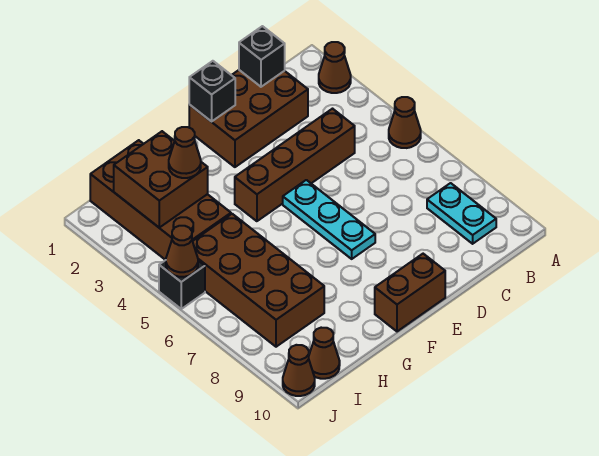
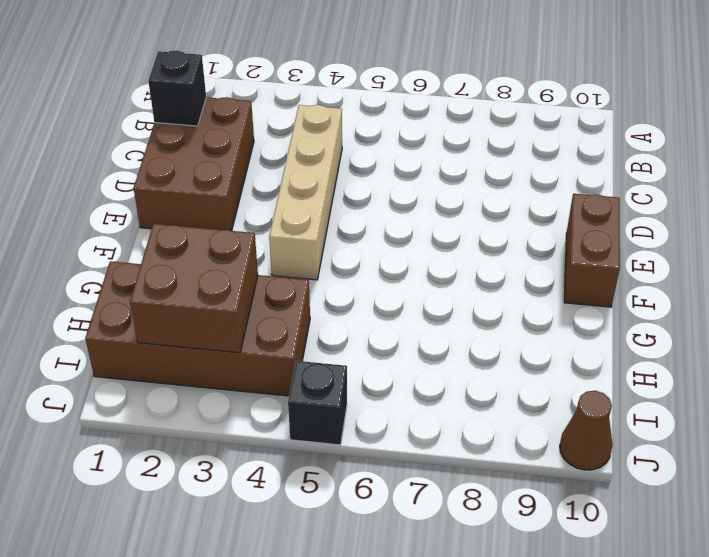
tan 1x4 brick [269,105,342,280] -> brown 1x4 brick [235,109,355,221]
none -> brown 1x1 cone [319,42,351,93]
none -> brown 1x1 cone [389,97,421,148]
none -> cyan 1x2 plate [427,183,496,244]

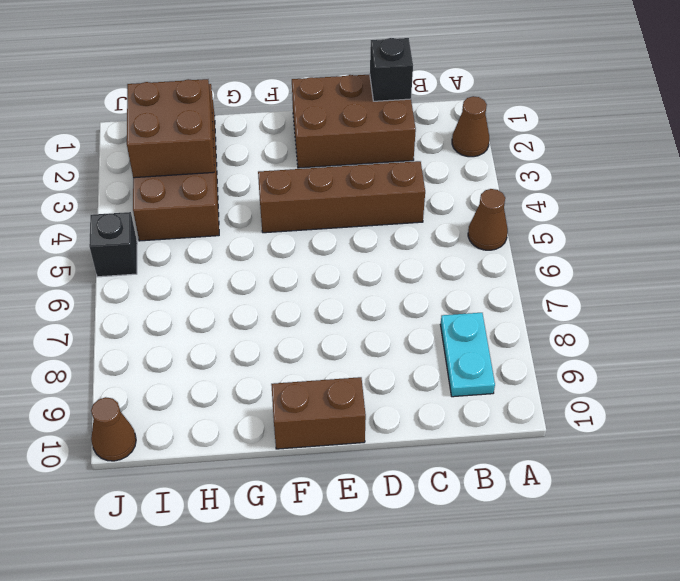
none -> cyan 1x3 plate [283,180,375,259]
none -> brown 2x4 brick [193,214,324,347]
none -> brown 1x1 cone [309,328,340,379]

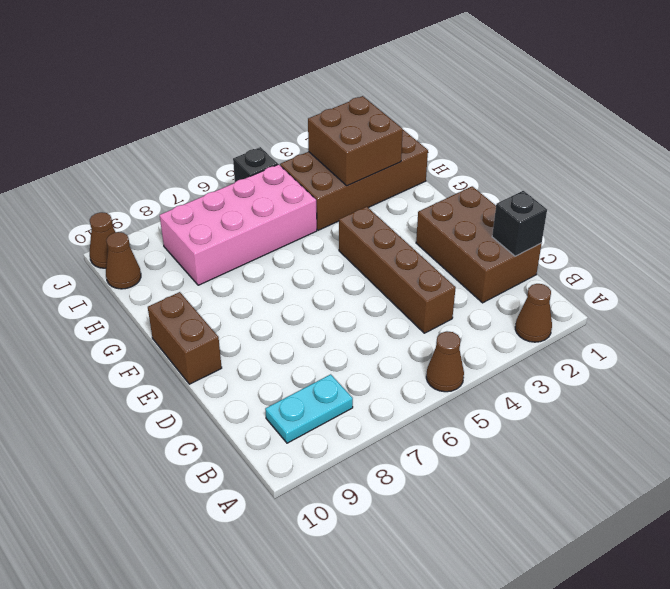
pink 2x4 brick [160,164,317,285] -> brown 2x4 brick [193,214,324,347]
none -> cyan 1x3 plate [283,180,375,259]
none -> black 1x1 brick [189,61,235,122]
none -> brown 1x1 cone [166,226,198,277]

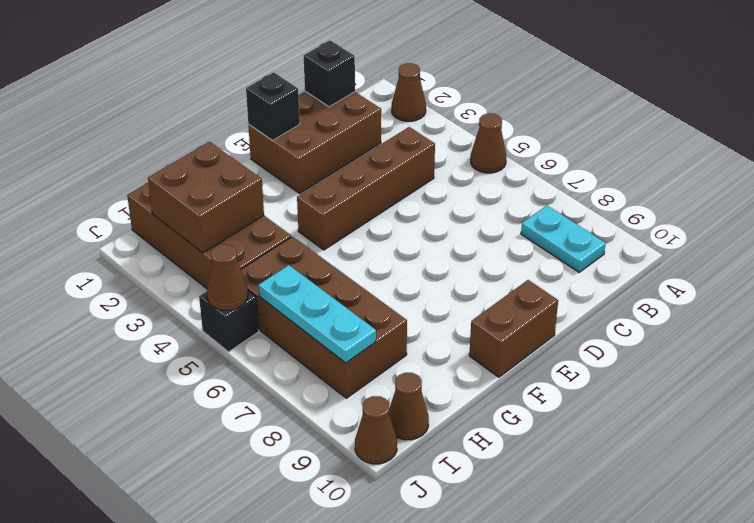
cyan 1x3 plate [258,265,376,363] -> cyan 1x3 plate moved to [283,180,375,259]
none -> brown 1x1 cone [169,127,201,178]

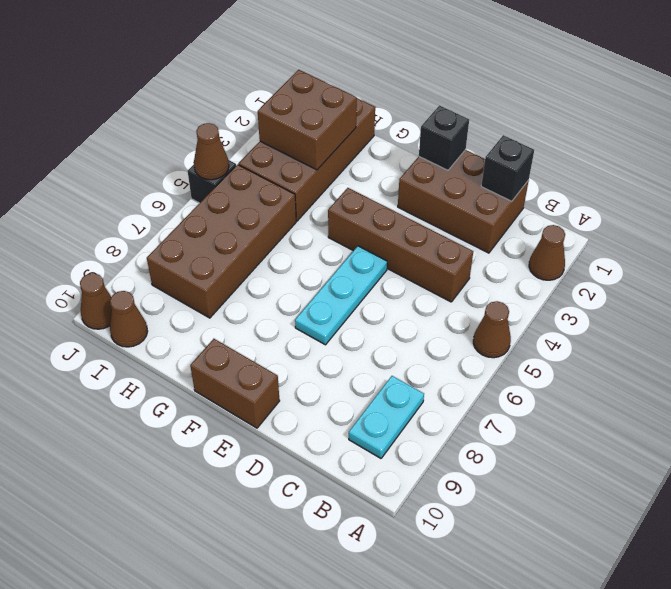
none -> brown 1x1 cone [169,127,201,178]

